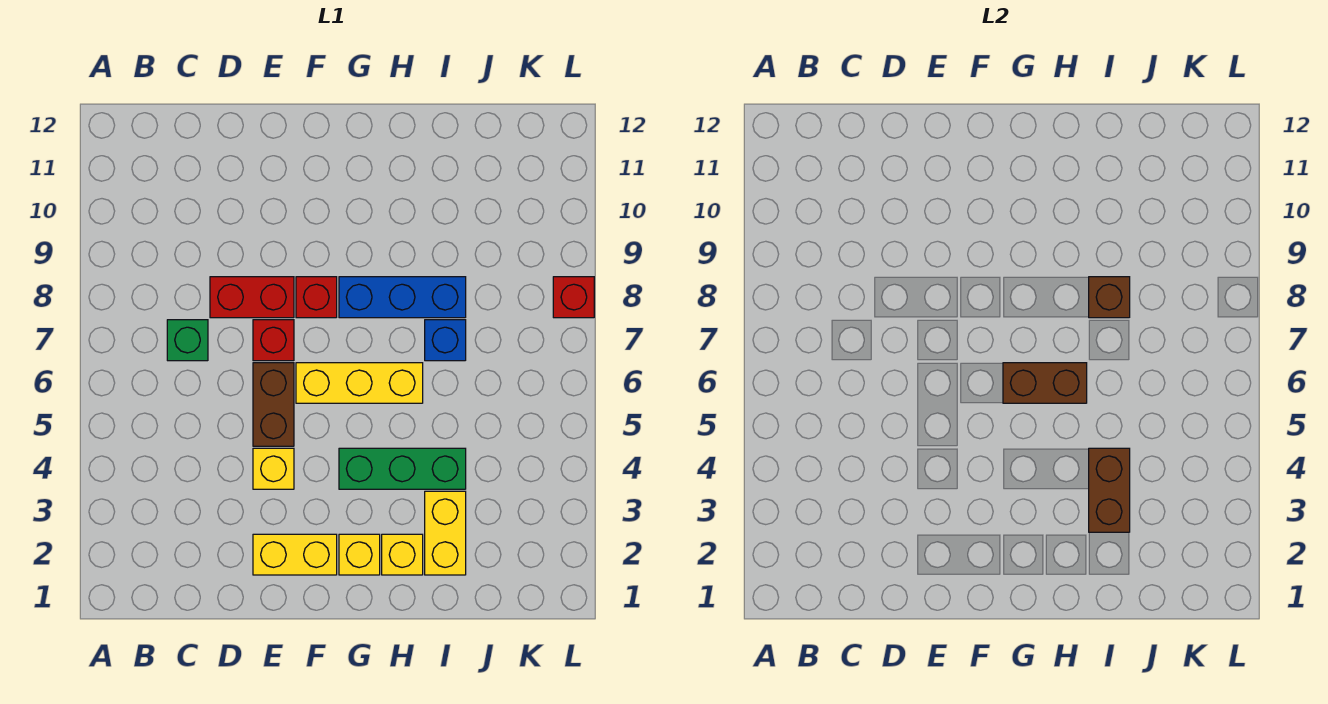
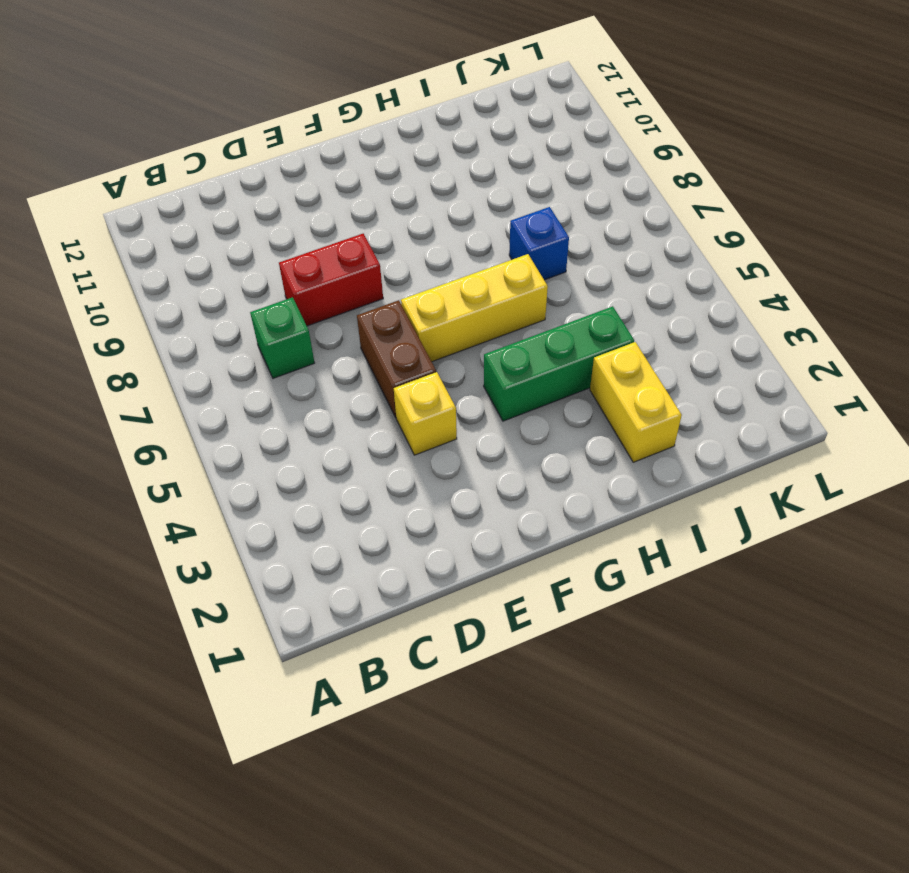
none -> yellow 1x2 brick [253,534,337,575]
none -> red 1x1 brick [253,320,294,361]
none -> red 1x1 brick [296,277,337,318]

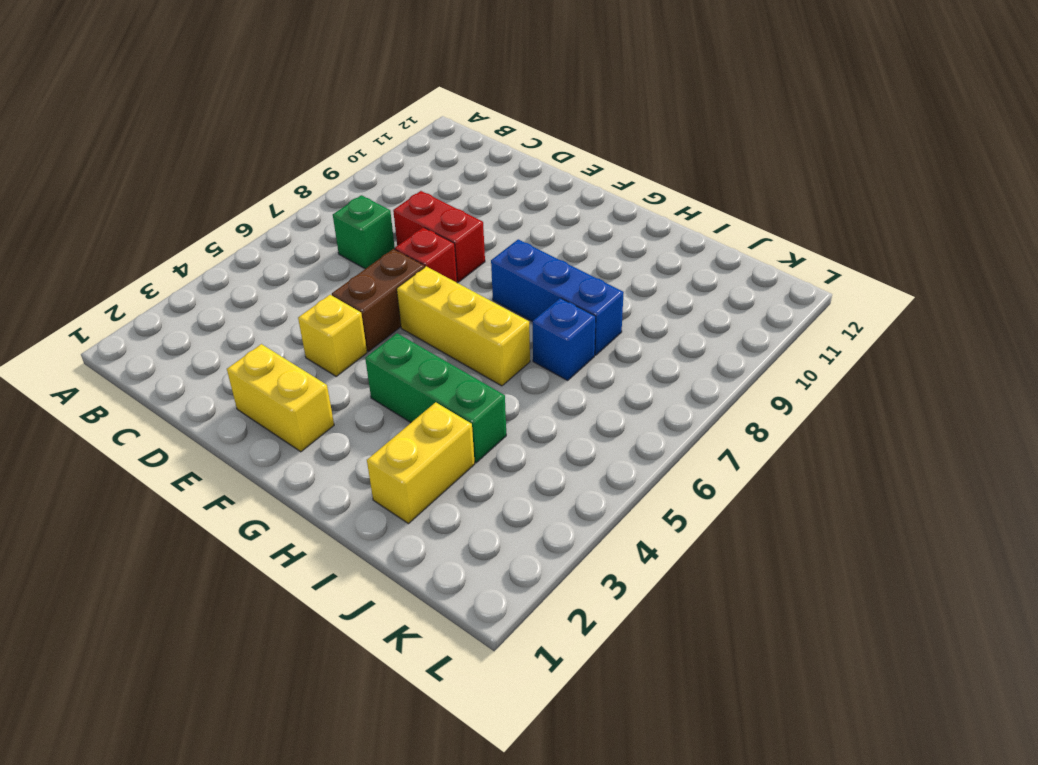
none -> red 1x1 brick [296,277,337,318]
none -> yellow 1x1 brick [339,534,380,575]
none -> yellow 1x1 brick [382,534,423,575]

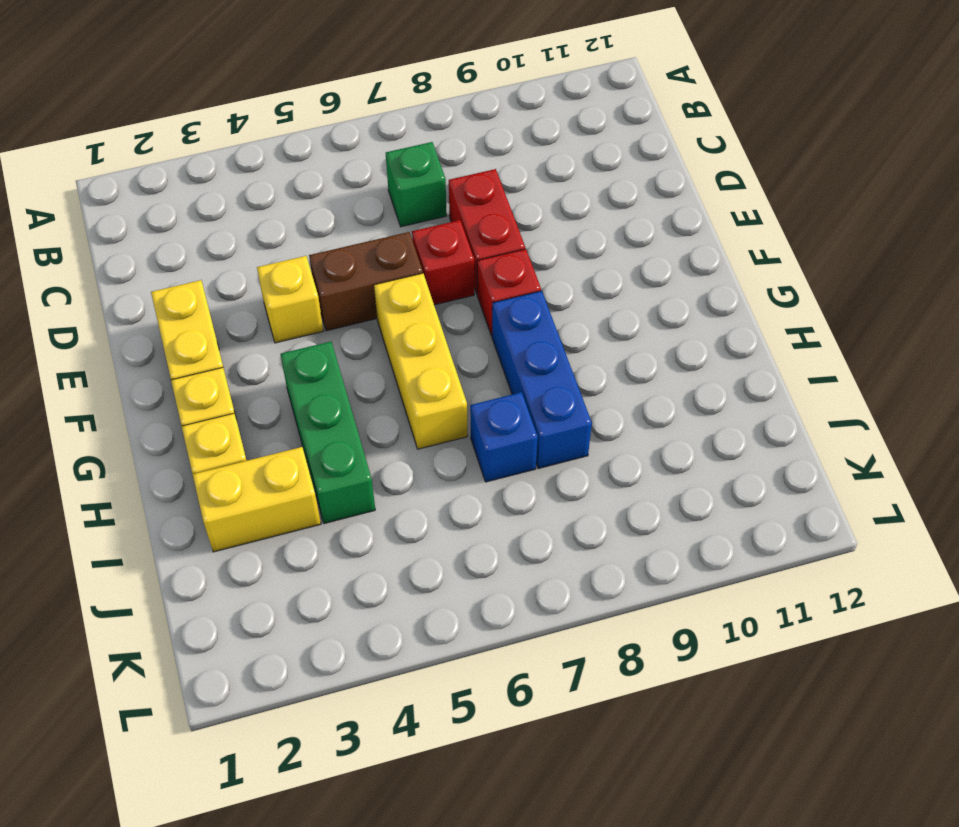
none -> red 1x1 brick [553,277,594,318]
none -> brown 1x2 brick [1003,363,1087,403]
none -> brown 1x2 brick [1089,448,1130,532]

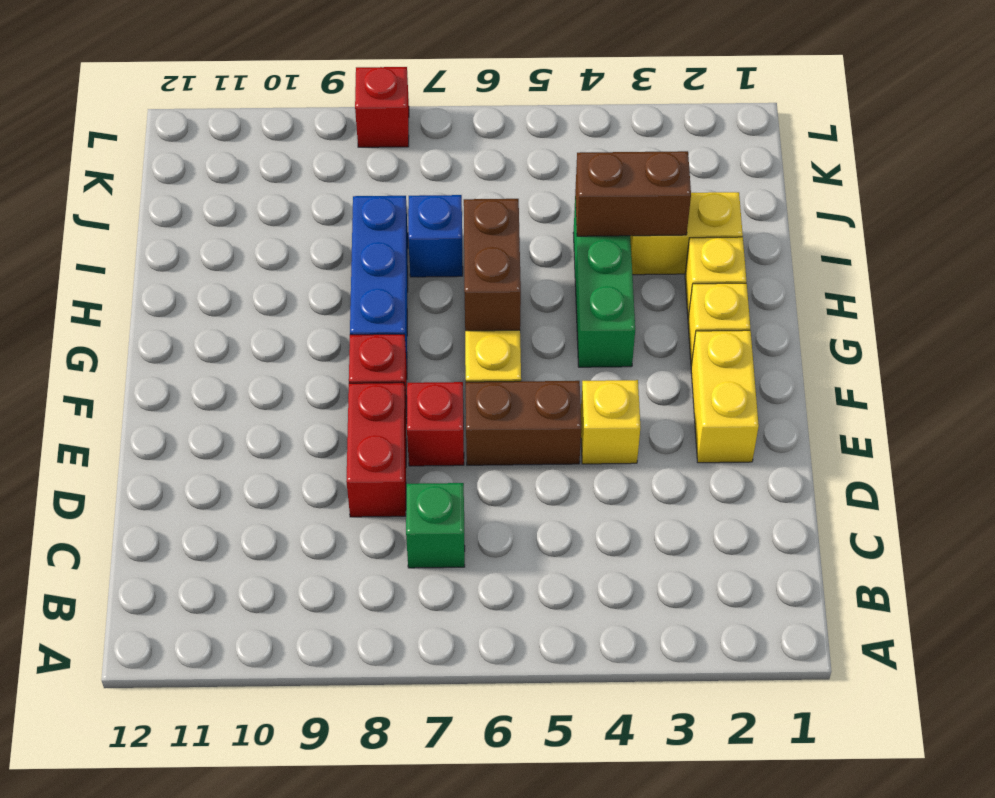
none -> brown 1x1 brick [1089,277,1130,318]

